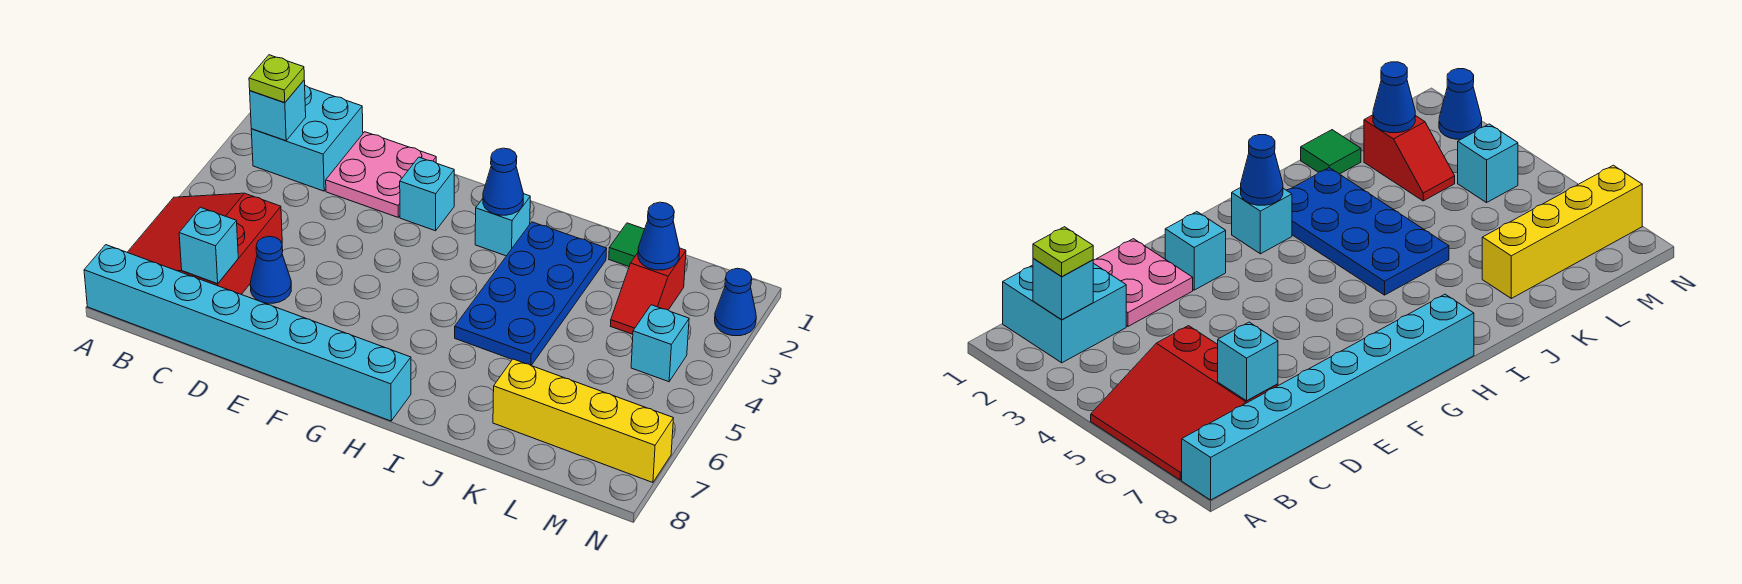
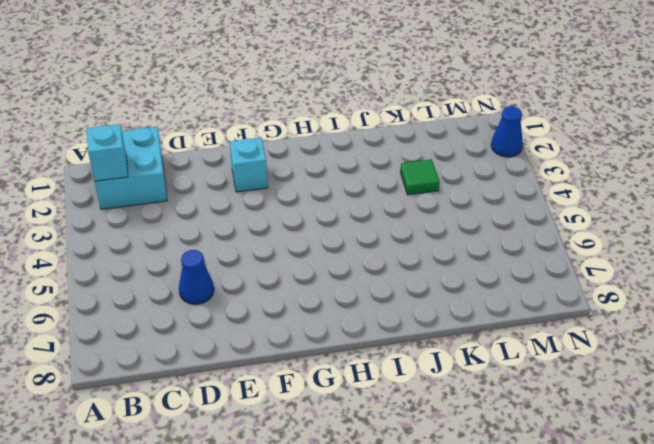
green 1x1 tile [400,159,439,195] -> green 1x1 tile moved to [609,223,645,266]
none -> red 3x3 slope [127,193,282,294]
none -> cyan 1x8 brick [84,245,411,421]
none -> pink 2x2 plate [326,132,436,217]

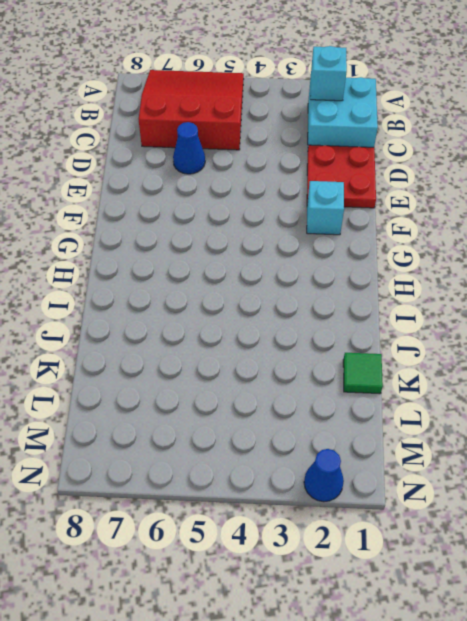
red 2x2 plate [307,145,376,208] -> pink 2x2 plate [326,132,436,217]
none -> cyan 1x8 brick [84,245,411,421]
none -> cyan 1x1 brick [475,194,530,256]
none -> blue 2x4 plate [455,222,607,365]

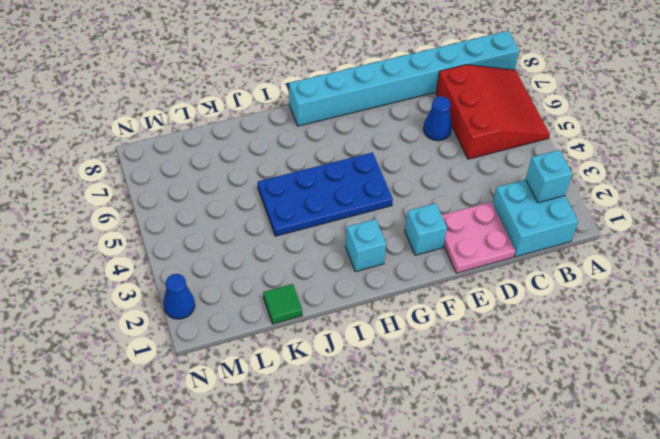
blue 2x4 plate [258,152,393,236] -> blue 2x4 plate turned to [455,222,607,365]
none -> yellow 1x4 brick [493,359,673,483]
none -> red 1x2 slope [611,248,686,334]
none -> cyan 1x1 brick [631,305,689,382]

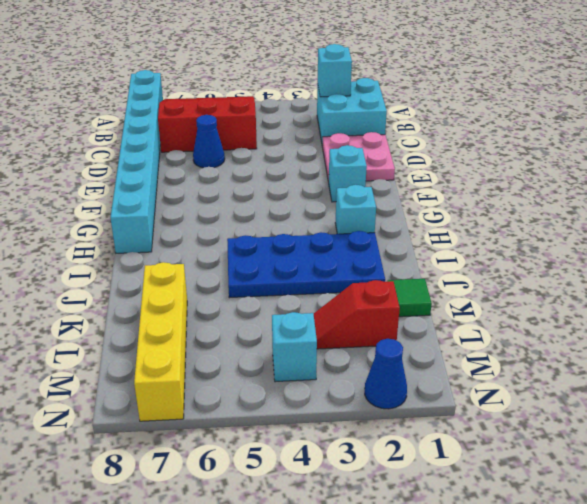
none -> cyan 1x1 brick [179,207,238,284]
none -> blue 1x1 cone [483,148,523,215]
none -> blue 1x1 cone [638,202,680,270]

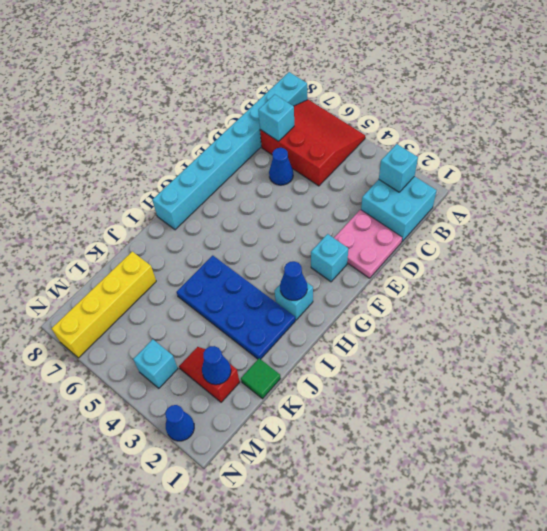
none -> lime 1x1 plate [249,55,304,103]

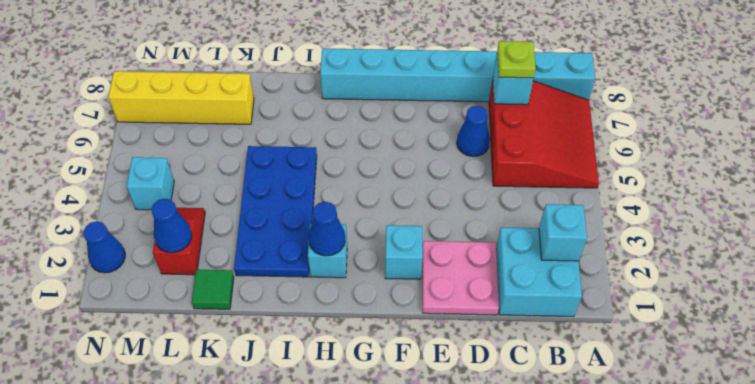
lime 1x1 plate [497,41,536,78] -> lime 1x1 plate moved to [249,55,304,103]

